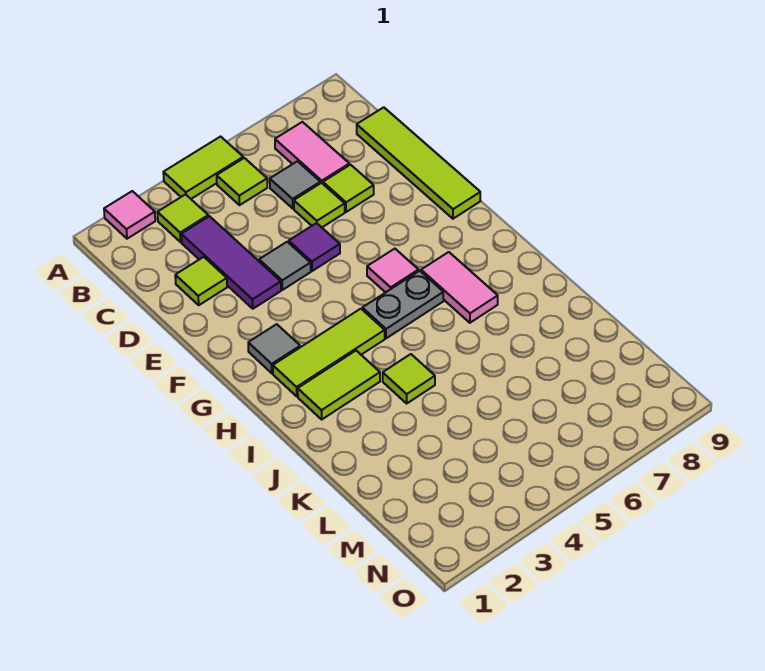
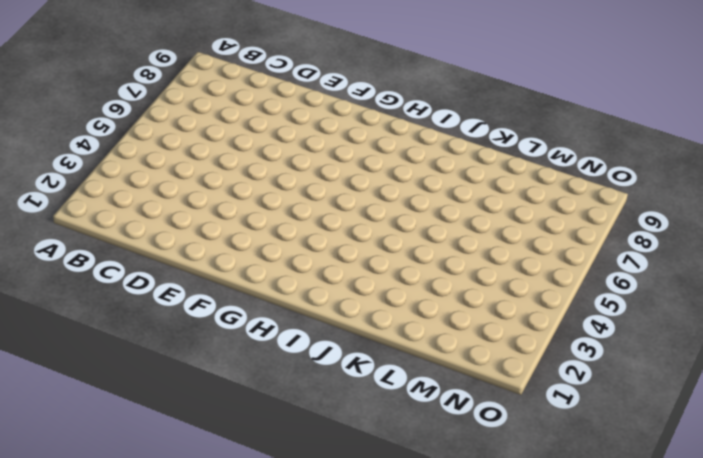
none -> pink 1x1 tile [104,191,155,239]
none -> lime 1x2 tile [163,137,243,199]
none -> lime 1x1 tile [157,194,208,242]

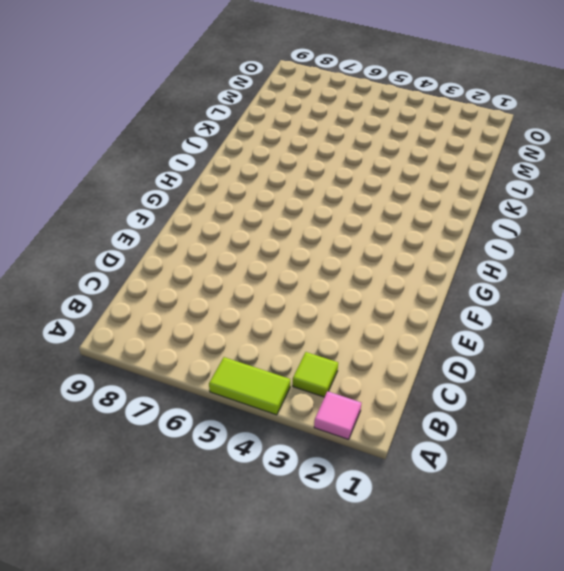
none -> lime 1x1 tile [217,158,267,205]
none -> pink 1x2 tile [275,122,349,184]
none -> purple 1x3 tile [181,216,281,309]

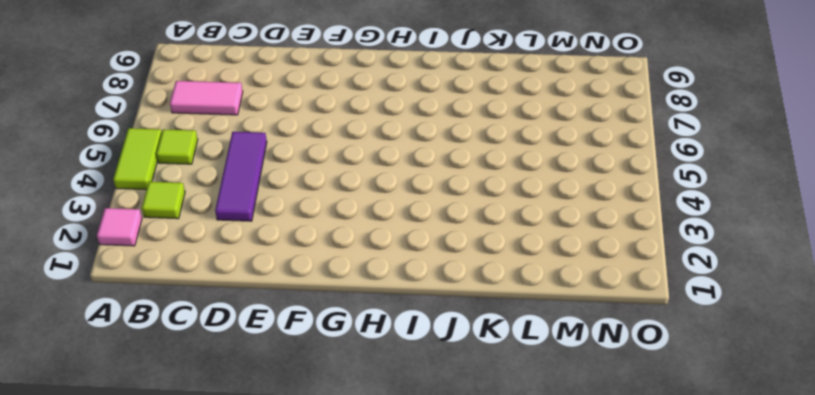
purple 1x3 tile [215,132,267,221] -> purple 1x3 tile turned to [181,216,281,309]
none -> grey 1x1 tile [270,161,320,208]
none -> lime 1x4 tile [357,107,480,219]
none -> lime 1x1 tile [175,257,227,305]

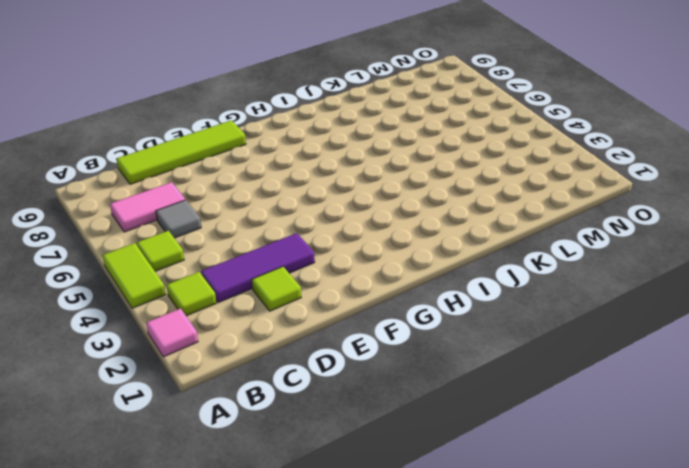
none -> lime 1x1 tile [294,183,345,227]
none -> lime 1x1 tile [323,165,374,212]
none -> grey 1x1 tile [259,242,311,290]

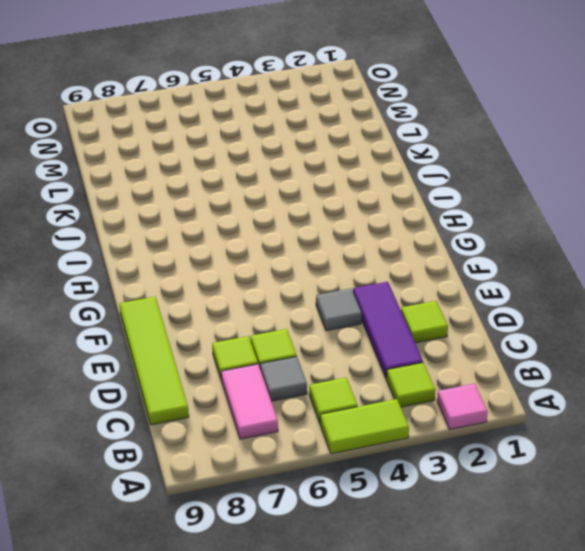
none -> purple 1x1 tile [289,223,340,271]
none -> grey 1x1 tile [248,324,300,373]
none -> pink 1x1 tile [367,249,419,292]

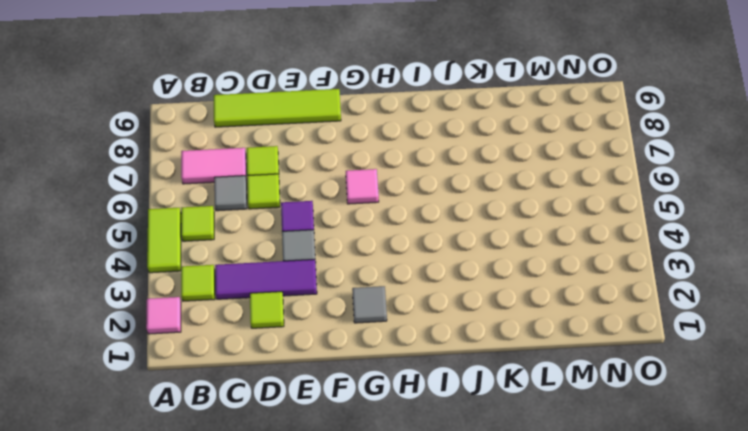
none -> lime 1x3 tile [273,309,385,396]
none -> grey 1x2 plate [362,271,443,338]
none -> pink 1x2 tile [421,252,498,323]

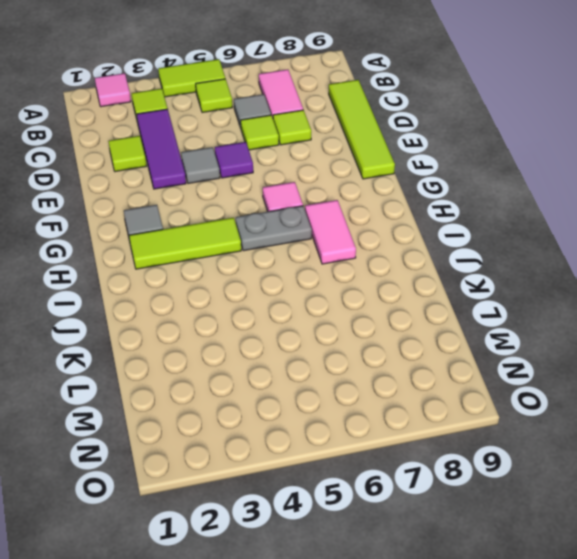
none -> lime 1x2 tile [298,351,380,419]
none -> lime 1x1 tile [383,354,435,403]

